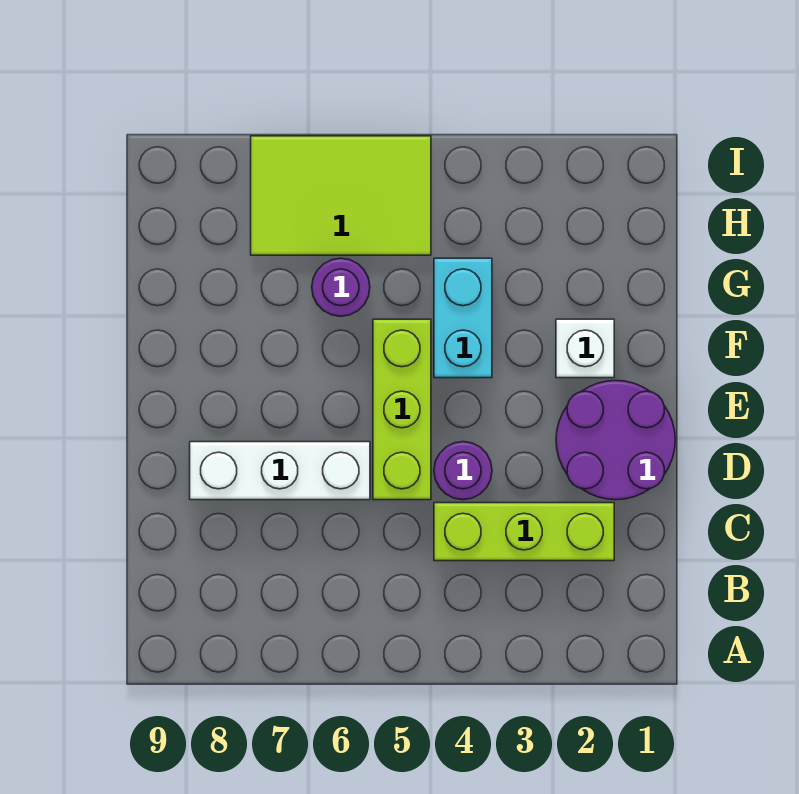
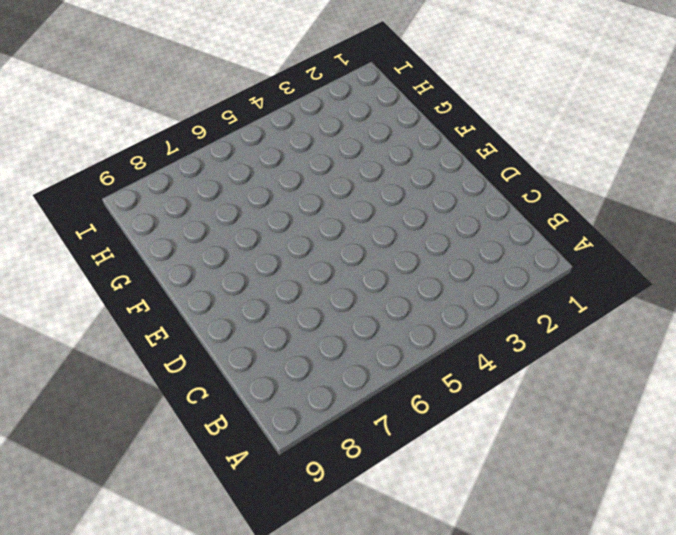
none -> lime 1x3 brick [434,503,614,561]
none -> purple 2x2 round brick [556,380,675,500]

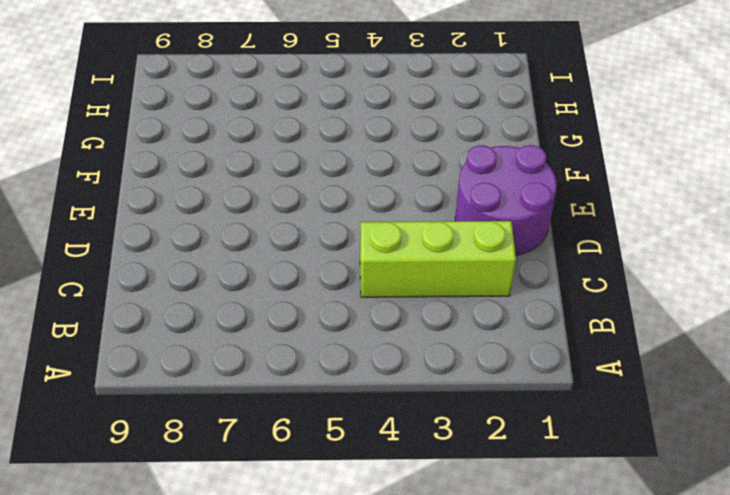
none -> purple 1x1 round brick [434,442,492,500]
none -> lime 1x3 brick [373,319,431,500]

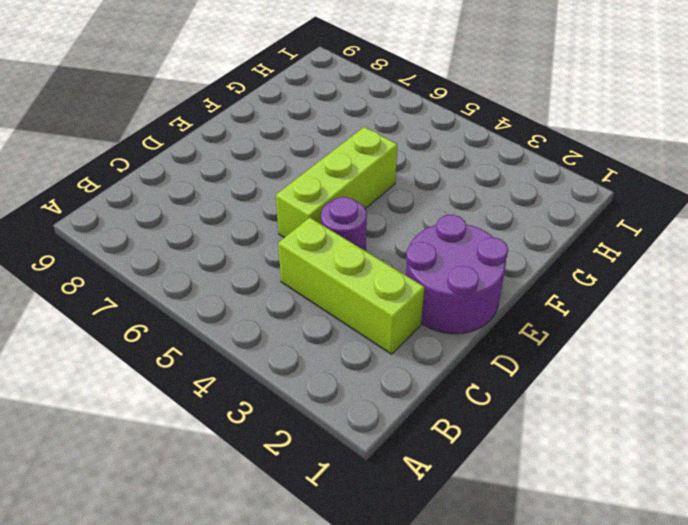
none -> white 1x3 brick [190,442,370,500]
none -> white 1x1 brick [556,319,614,378]

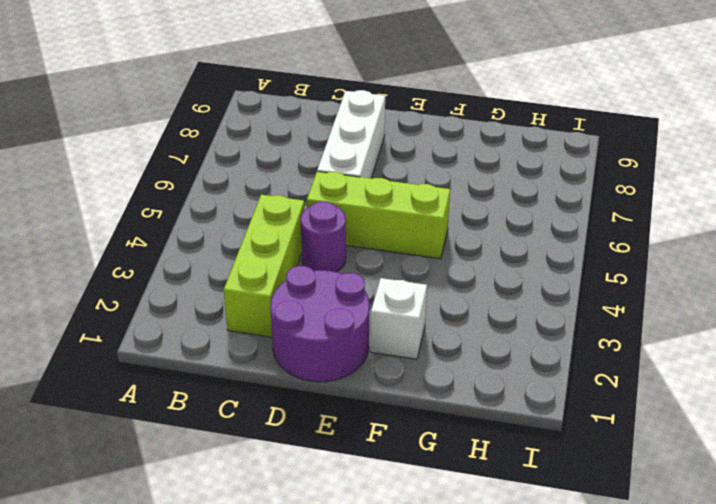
none -> cyan 1x2 brick [434,258,492,378]
none -> purple 1x1 round brick [312,258,370,316]

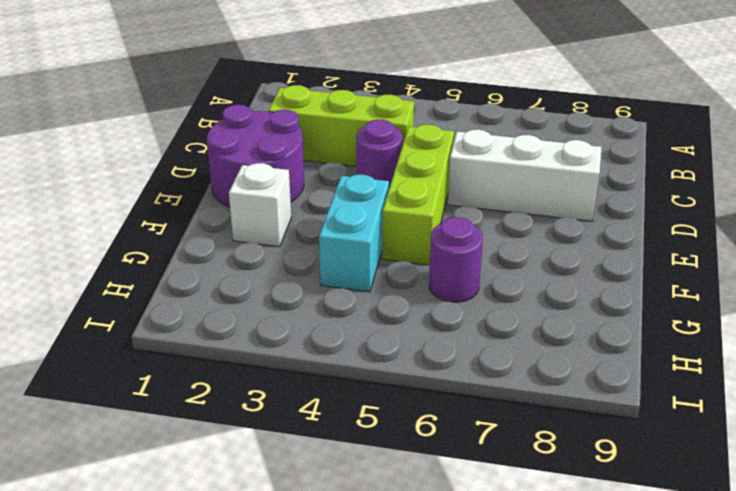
none -> lime 2x3 tile [251,136,431,255]

